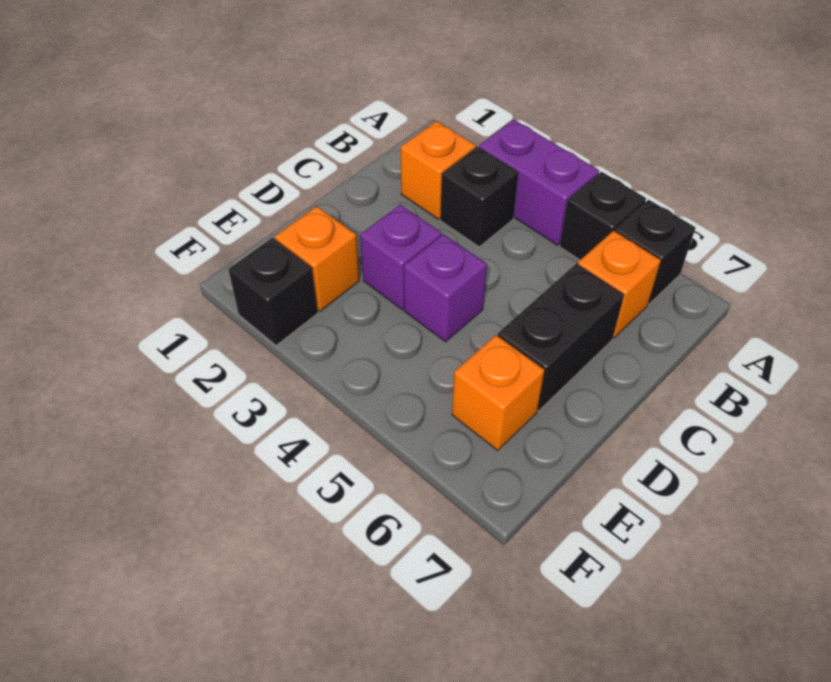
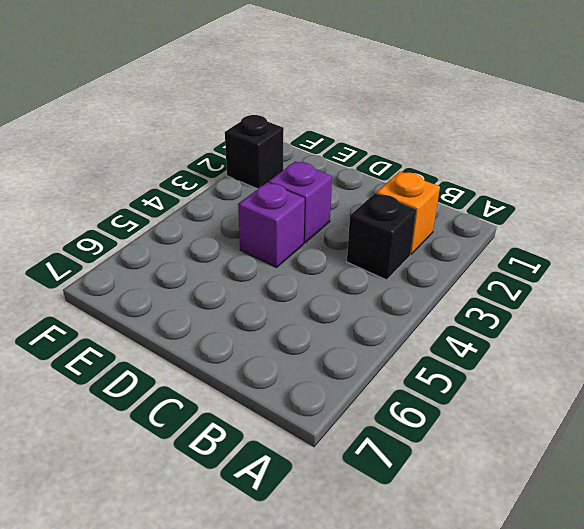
none -> purple 1x2 brick [479,120,599,245]
none -> black 1x1 brick [560,172,646,260]
none -> black 1x1 brick [615,200,696,304]

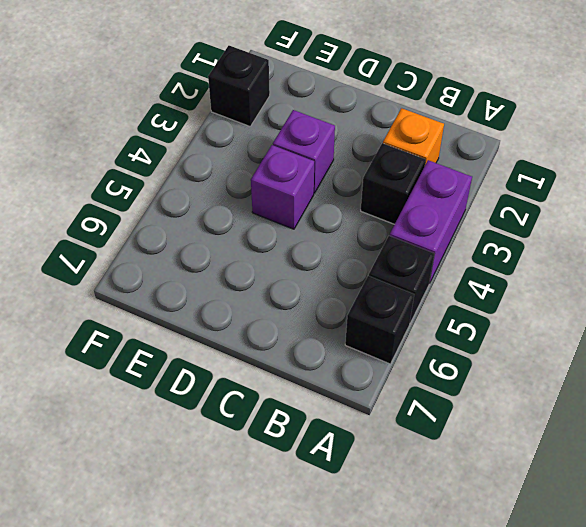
none -> orange 1x1 brick [578,231,661,338]
none -> black 1x2 brick [498,264,624,411]
none -> orange 1x1 brick [275,206,359,311]

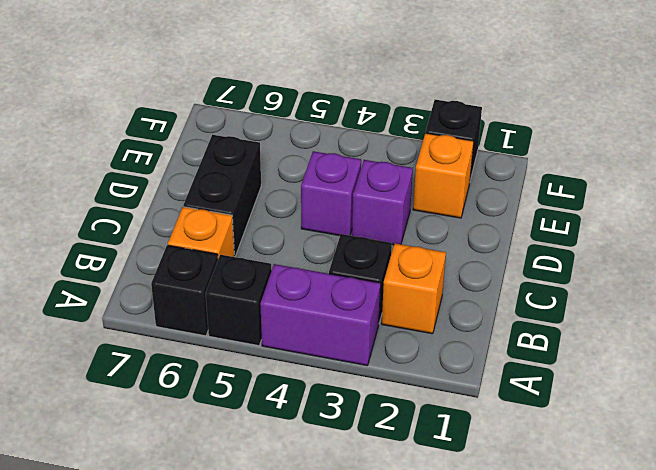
none -> orange 1x1 brick [452,335,544,450]

